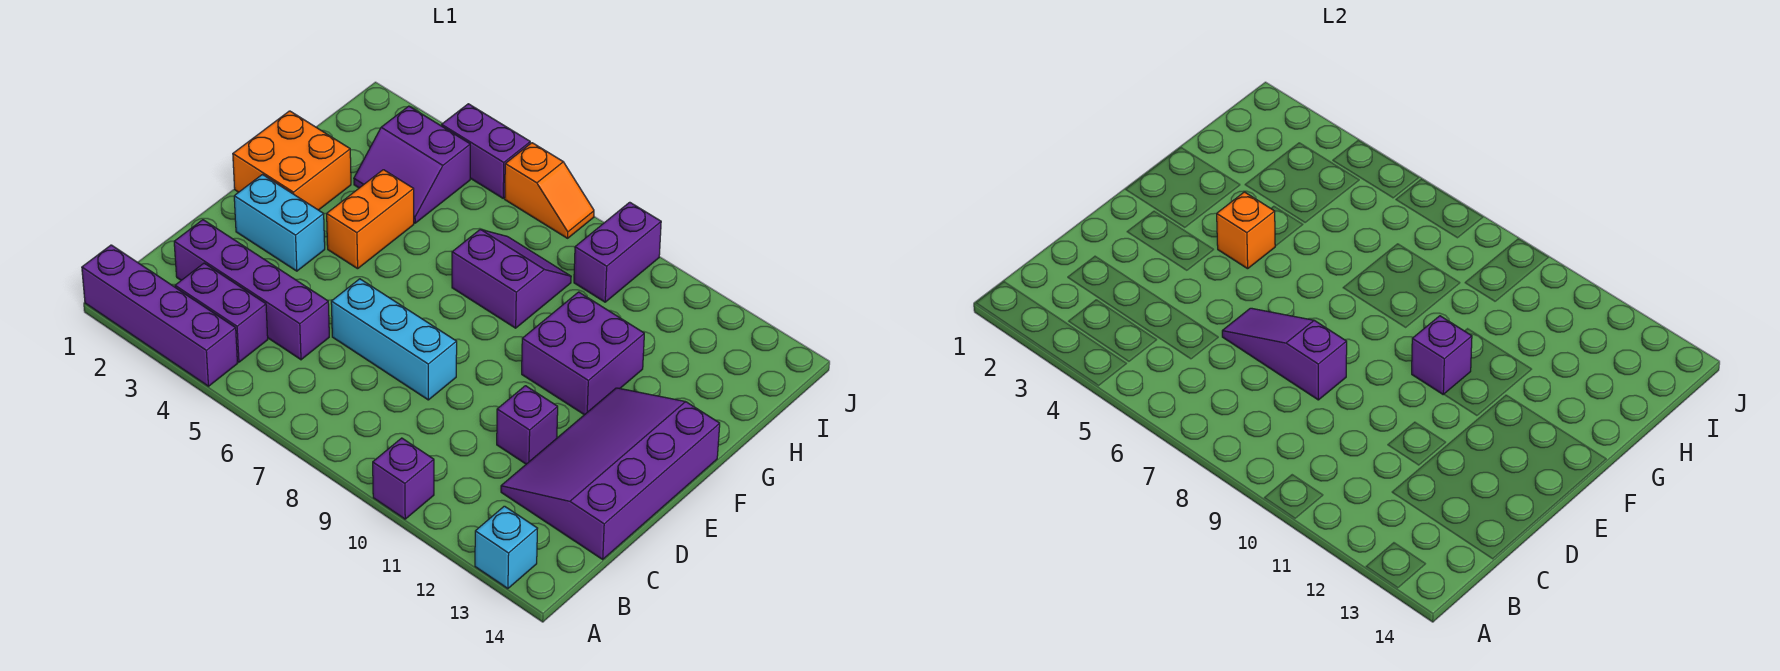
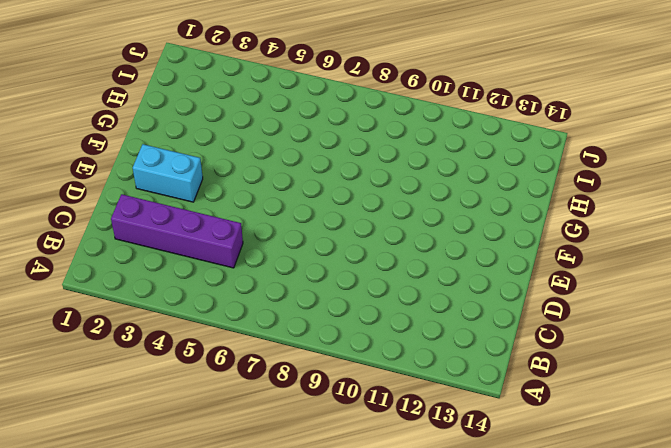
none -> purple 1x4 brick [82,245,238,386]
none -> purple 1x1 brick [373,438,434,519]
none -> cyan 1x1 brick [475,506,538,589]

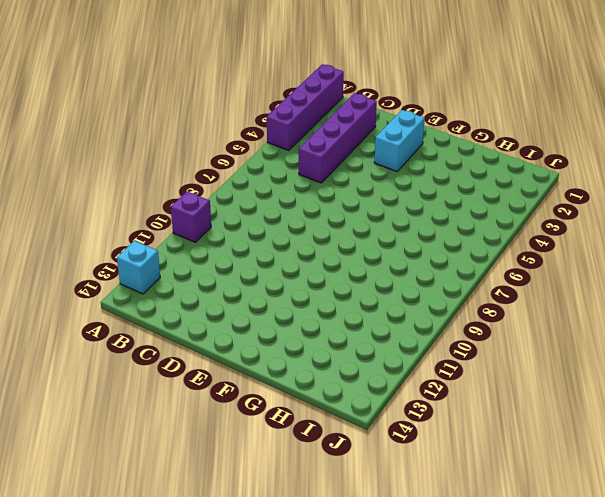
none -> purple 1x2 brick [175,263,268,362]
none -> purple 3x4 slope [501,388,720,559]
none -> cyan 1x3 brick [331,279,457,400]

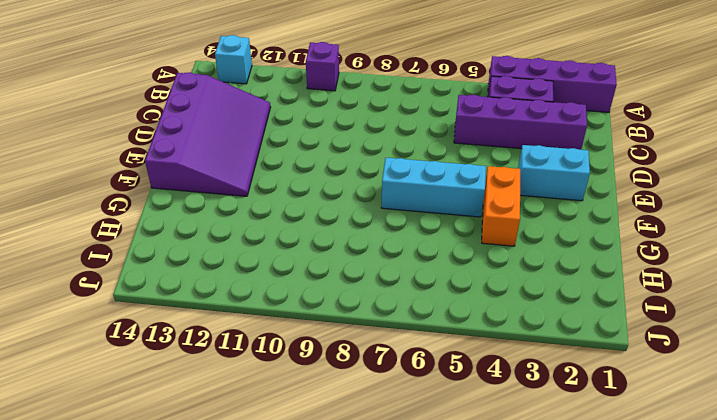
cyan 1x3 brick [381,158,486,217] -> cyan 1x3 brick moved to [331,279,457,400]
none -> purple 1x1 brick [497,386,558,464]
none -> orange 2x2 brick [233,111,351,210]
none -> purple 2x2 brick [522,292,644,415]

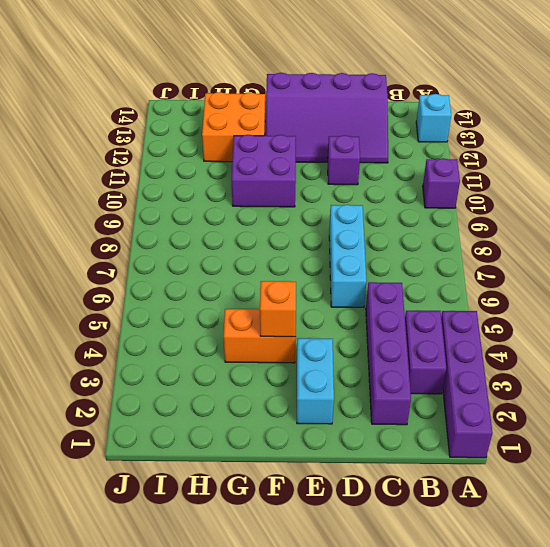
orange 2x2 brick [202,92,265,162] -> orange 2x2 brick moved to [233,111,351,210]
none -> purple 2x2 slope [452,229,571,328]
none -> purple 2x2 slope [354,106,470,223]
none -> purple 1x2 brick [574,202,661,302]

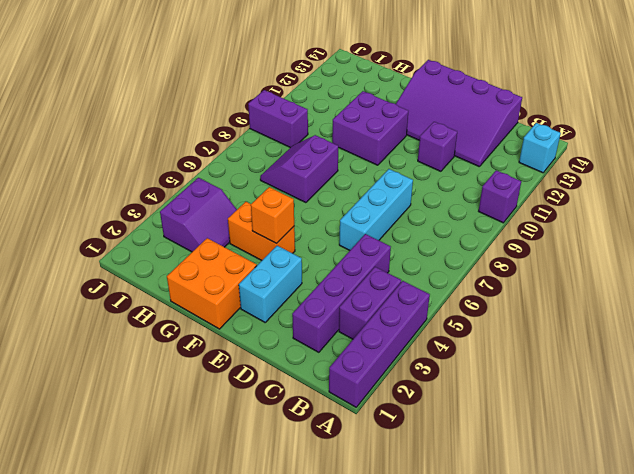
none -> purple 1x2 brick [442,104,530,198]
none -> orange 1x2 slope [505,143,594,238]
none -> purple 1x3 slope [1222,308,1347,400]

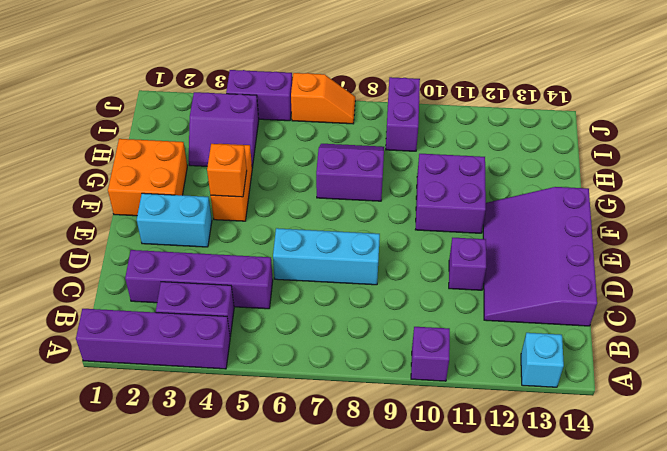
none -> purple 1x3 slope [1222,308,1347,400]
none -> purple 1x1 brick [1412,316,1472,394]

